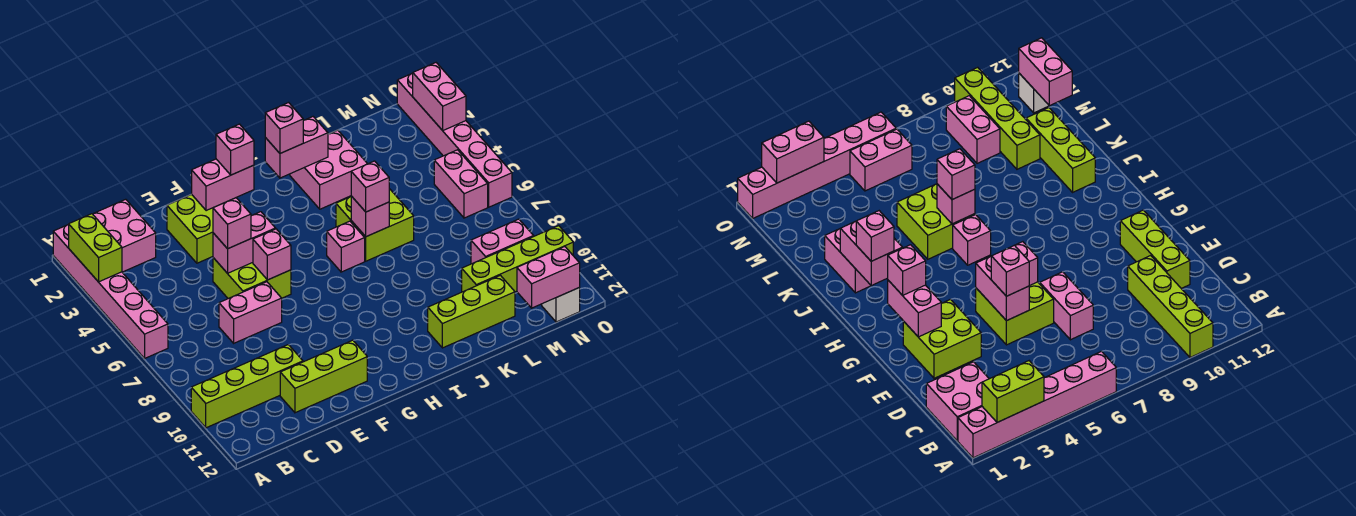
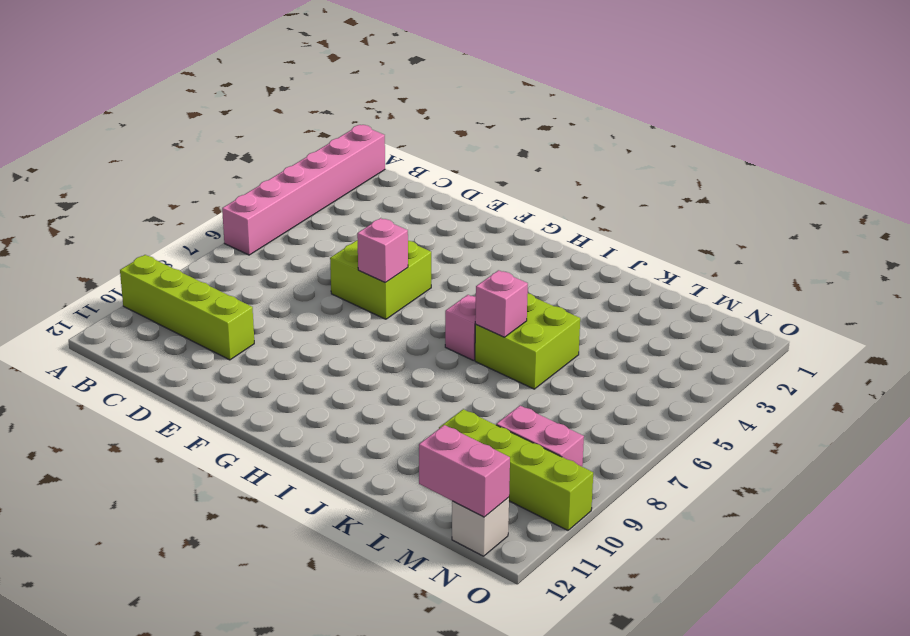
none -> pink 2x2 brick [93,199,156,272]
none -> pink 1x2 brick [219,282,282,343]
none -> lime 1x3 brick [280,340,367,413]

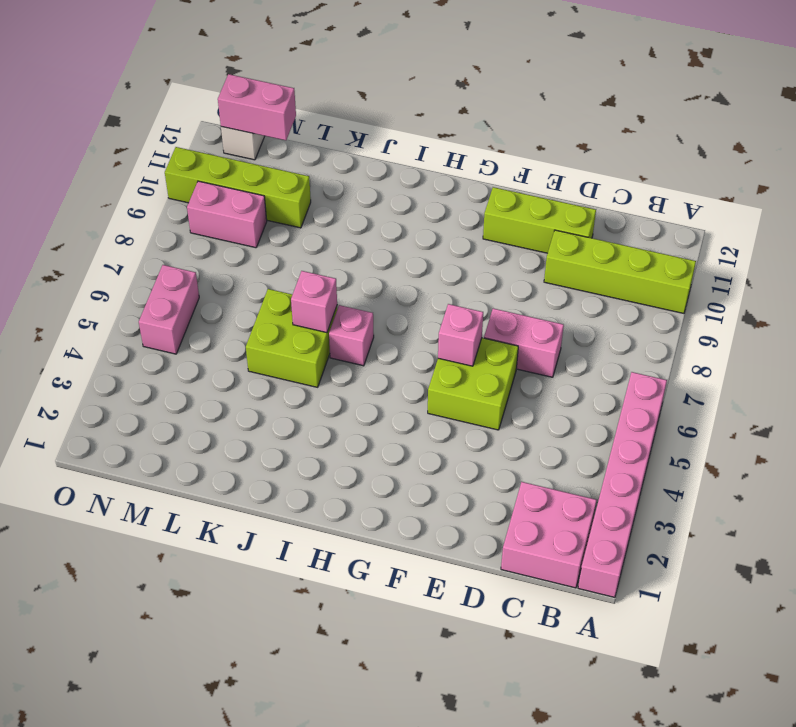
none -> lime 2x2 brick [167,194,213,263]
none -> pink 2x2 brick [290,130,367,209]
none -> lime 1x3 brick [428,275,515,348]

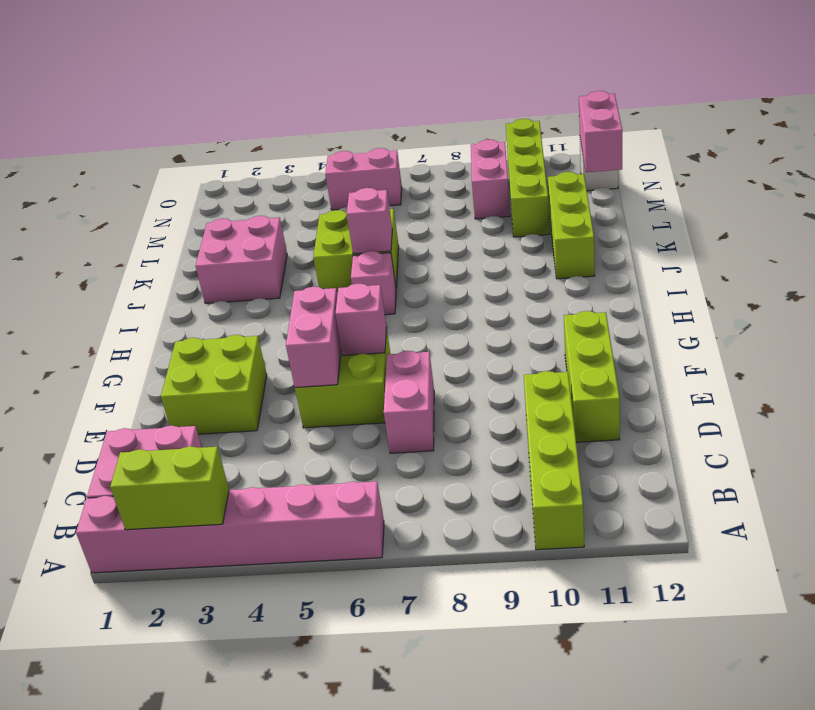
none -> pink 1x6 brick [397,73,512,207]
none -> pink 1x2 brick [192,159,254,211]
none -> pink 1x2 brick [265,117,328,178]

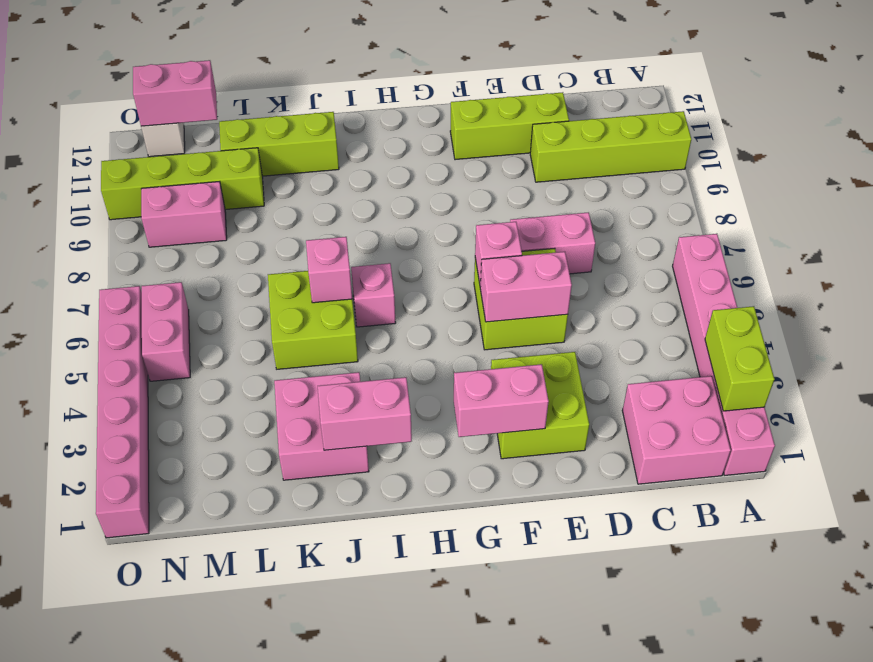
none -> pink 1x2 brick [413,63,466,130]
none -> pink 1x1 brick [213,198,251,249]
none -> pink 1x1 brick [216,124,254,175]

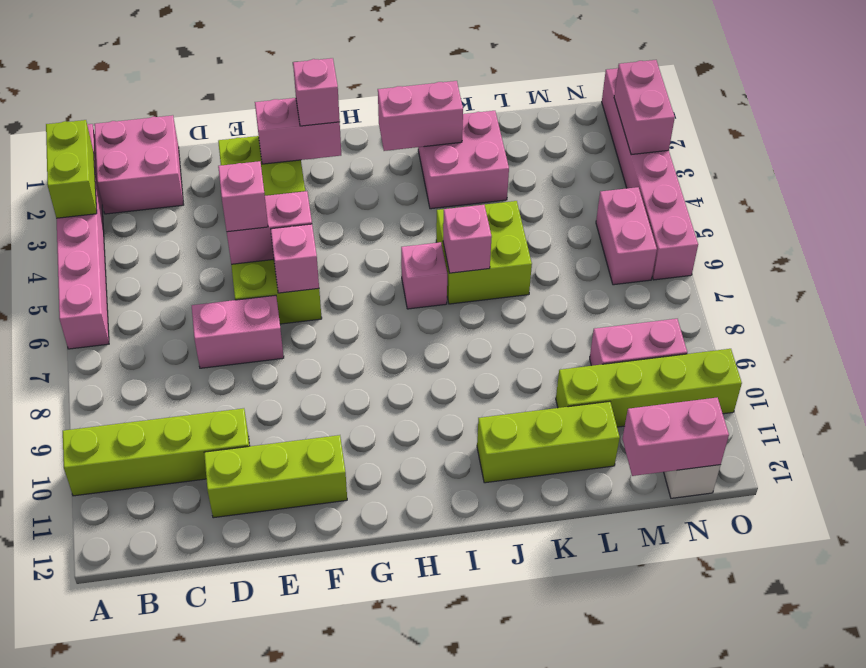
none -> pink 1x1 brick [265,103,303,153]
none -> pink 1x1 brick [351,161,389,212]

